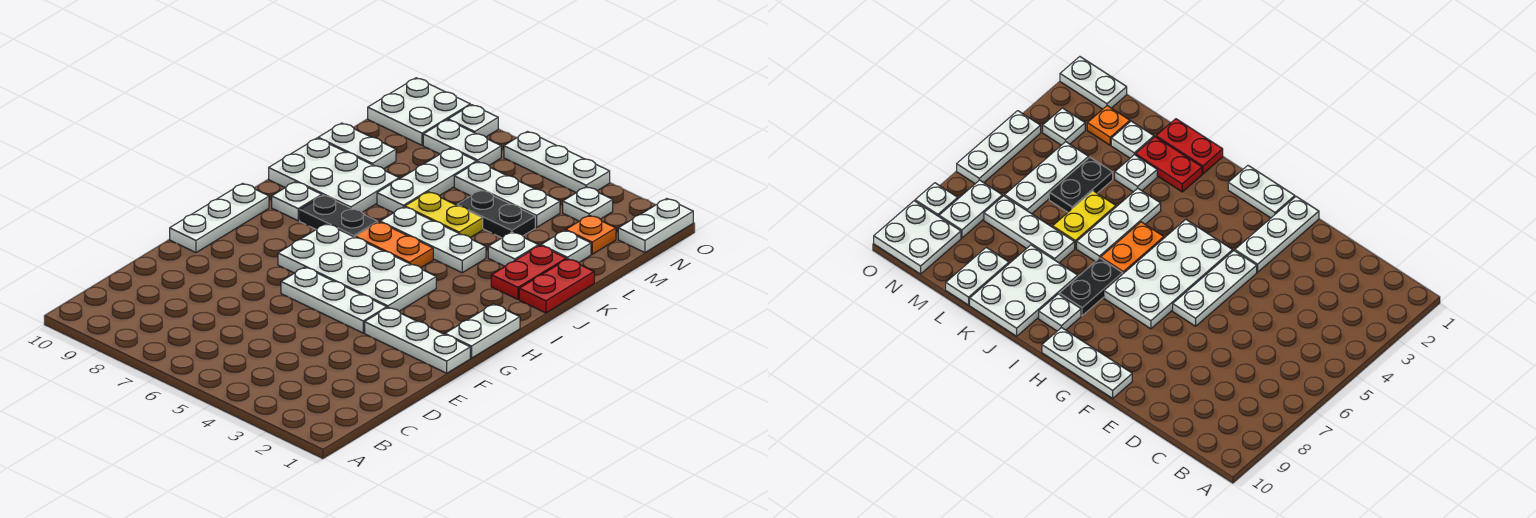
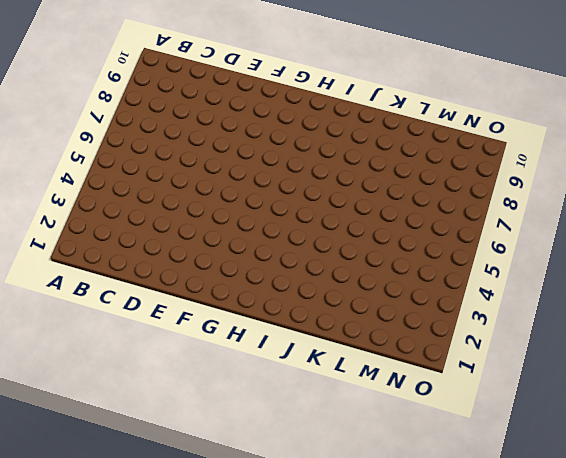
none -> white 1x3 plate [365,308,470,373]
none -> white 1x3 plate [281,267,387,333]
none -> white 1x3 plate [170,183,269,252]

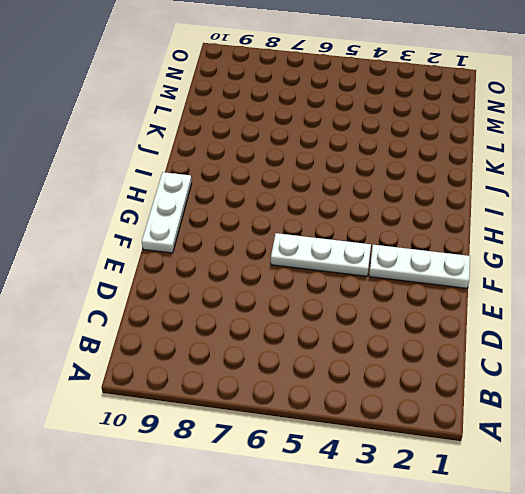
none -> white 1x2 plate [445,304,520,358]
none -> white 2x4 plate [278,224,436,311]
none -> orange 1x2 plate [355,222,433,268]

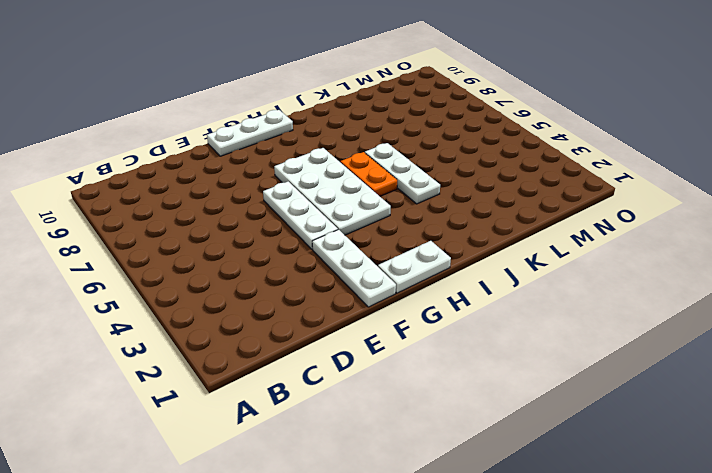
none -> black 1x2 plate [300,195,378,237]
none -> white 1x1 plate [272,182,322,221]
none -> red 1x2 plate [519,259,594,313]

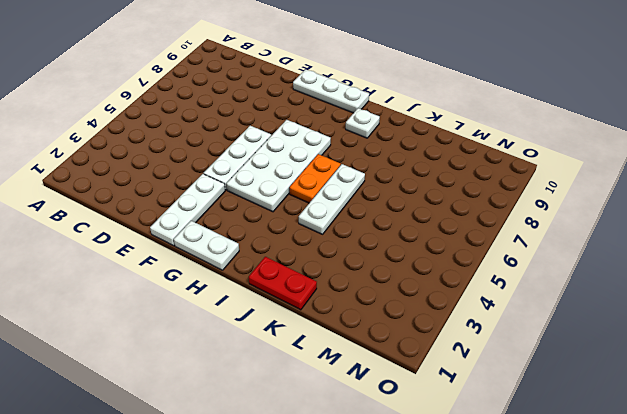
none -> black 1x2 plate [300,195,378,237]
none -> red 1x2 plate [491,246,566,299]
none -> white 2x3 plate [269,138,399,212]

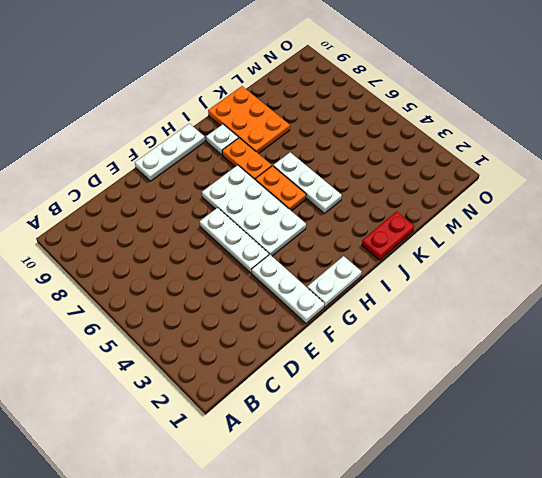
orange 1x2 plate [222,138,272,179] -> black 1x2 plate [300,195,378,237]
orange 2x3 plate [208,86,290,154] -> white 2x3 plate [269,138,399,212]
none -> red 1x2 plate [491,246,566,299]
none -> white 1x1 plate [488,232,538,266]
none -> yellow 1x2 plate [405,192,483,238]

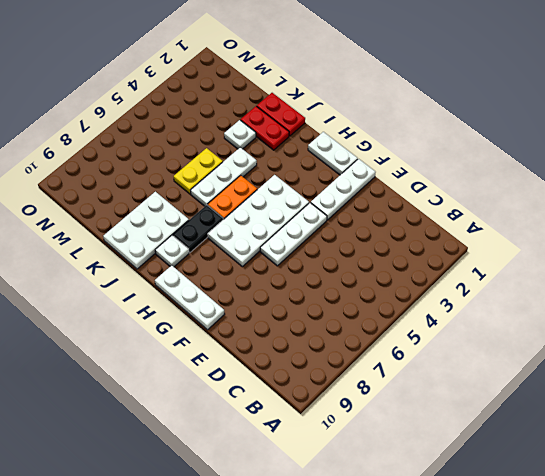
none -> white 1x3 plate [377,148,477,213]
none -> white 1x1 plate [541,230,591,263]
none -> black 1x2 plate [457,190,535,238]

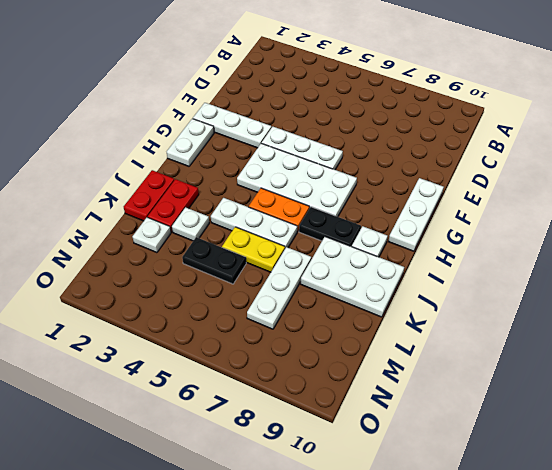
none -> white 1x2 plate [318,123,396,169]
none -> orange 1x1 plate [566,215,616,254]
none -> white 1x3 plate [454,162,560,227]

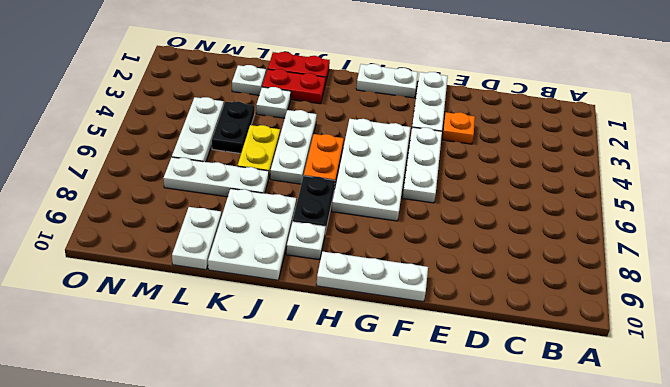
orange 1x1 plate [442,112,475,144] -> orange 1x1 plate moved to [566,215,616,254]
none -> white 1x2 plate [618,199,693,253]
none -> white 1x1 plate [563,187,613,221]
none -> white 1x2 plate [423,120,501,165]

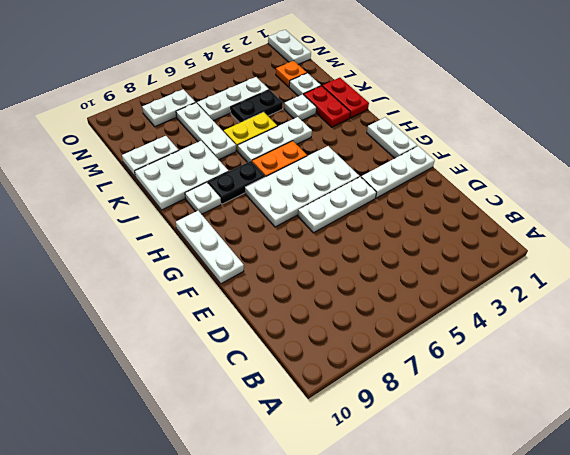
none -> white 1x1 plate [563,187,613,221]
none -> white 2x2 plate [368,78,470,145]
none -> white 1x3 plate [504,132,610,193]

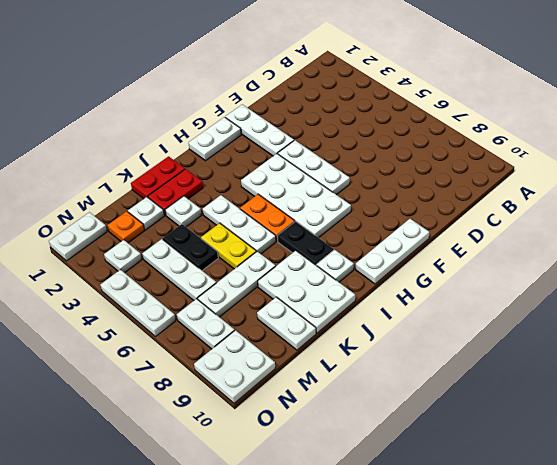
none -> white 1x1 plate [448,105,498,137]

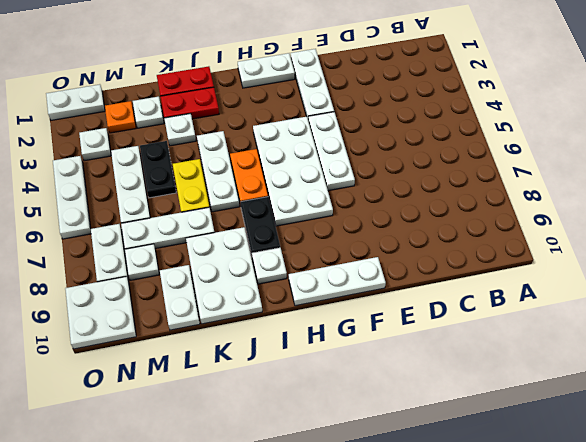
white 1x1 plate [125,244,159,280] -> white 1x1 plate moved to [448,105,498,137]

